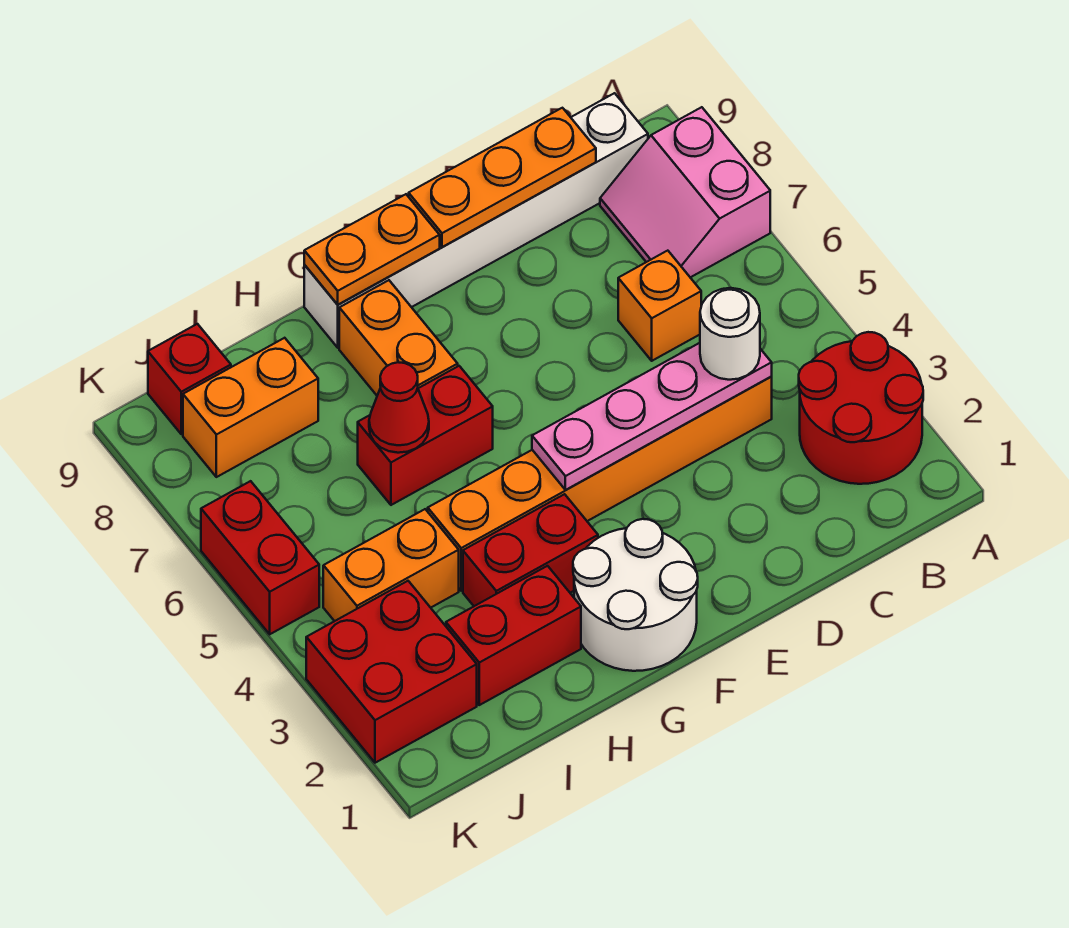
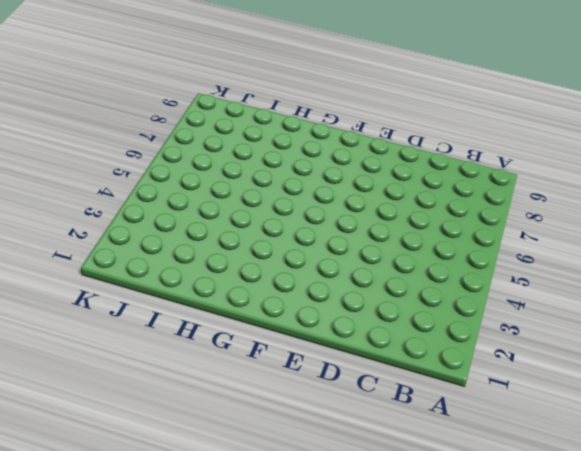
none -> red 2x2 round brick [799,332,923,484]
none -> pink 2x2 slope [600,107,770,277]
none -> white 1x6 brick [304,93,648,348]

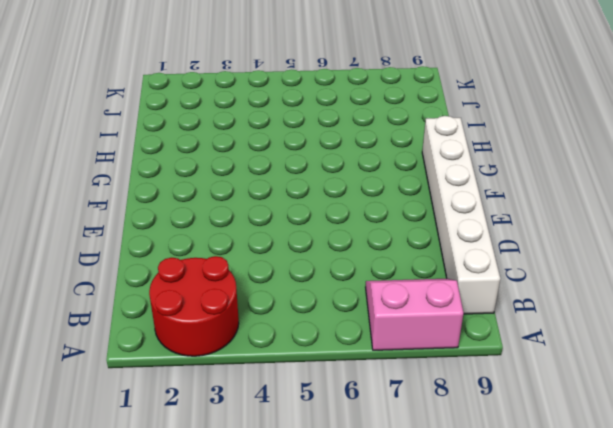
none -> orange 1x6 brick [428,377,772,591]
none -> orange 1x1 brick [618,251,701,361]
none -> white 2x2 round brick [573,519,698,671]

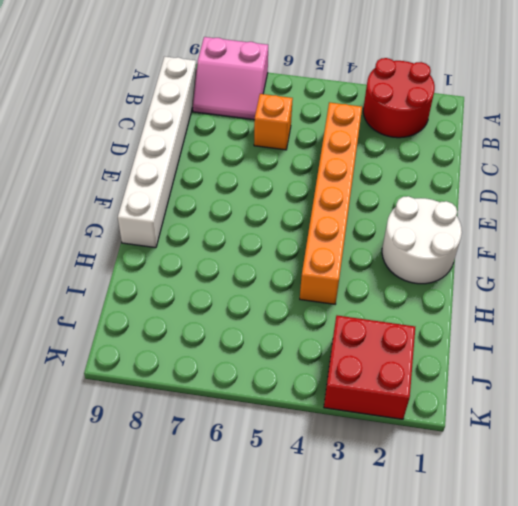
none -> red 1x2 brick [463,494,598,606]
none -> red 1x2 brick [358,366,493,505]
none -> orange 1x2 brick [339,280,458,395]

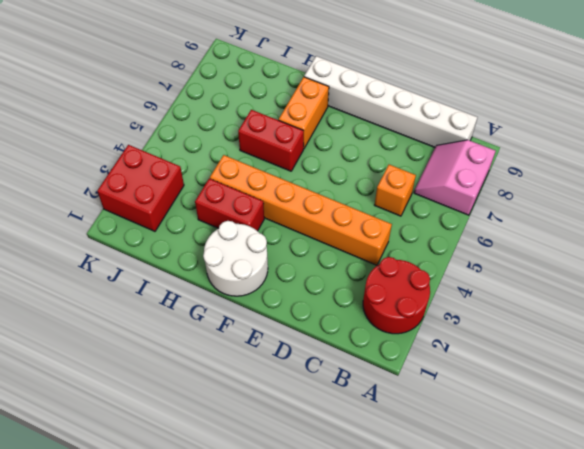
none -> red 1x2 brick [446,566,581,705]
none -> orange 1x2 brick [323,509,459,621]
none -> orange 1x2 brick [183,338,318,477]

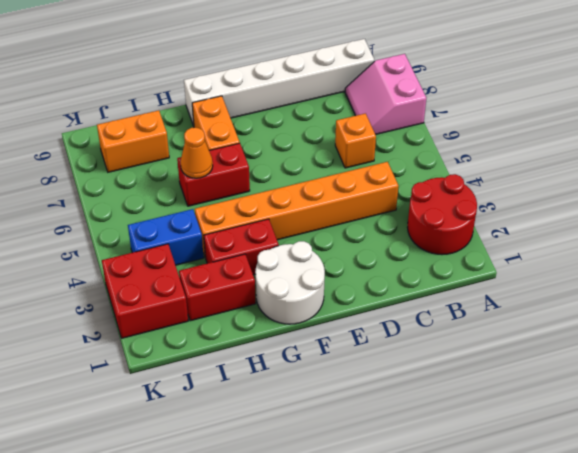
orange 1x1 cone [180,128,213,178] -> red 1x1 cone [369,362,429,453]
blue 1x2 brick [128,209,204,265] -> orange 1x2 brick [323,509,459,621]
none -> red 1x1 brick [148,324,231,434]
none -> red 1x2 brick [201,481,319,634]
none -> pink 1x4 plate [532,343,772,490]

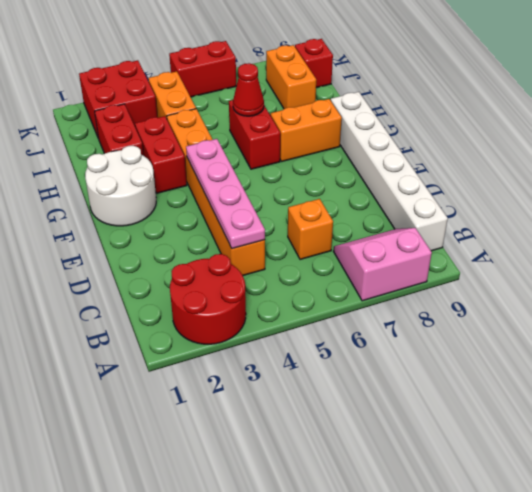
none -> orange 1x3 plate [409,108,596,247]
none -> orange 1x2 plate [304,194,440,305]
none -> white 1x1 round brick [700,288,760,380]

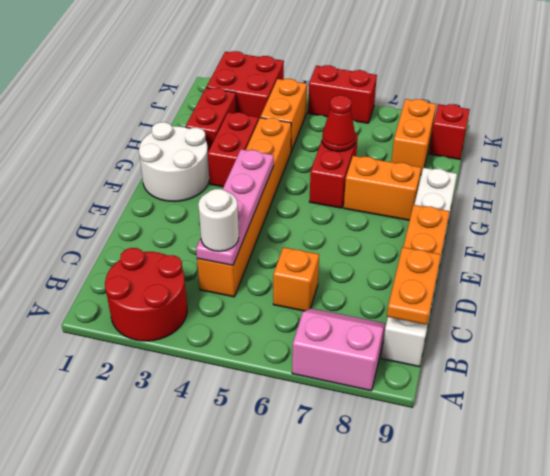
orange 1x2 plate [387,247,441,325] -> orange 1x2 plate moved to [304,194,440,305]

